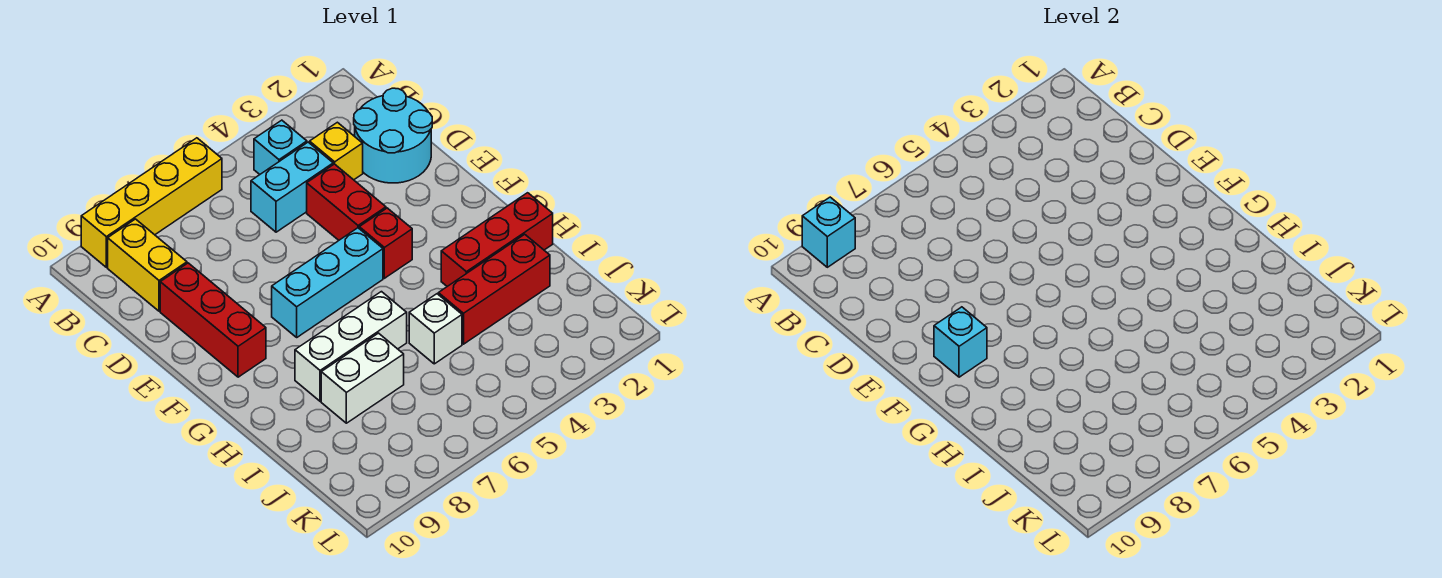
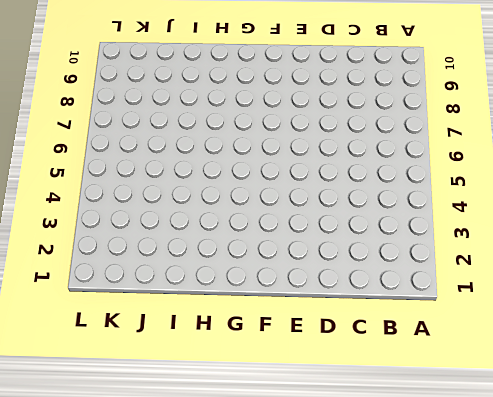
none -> yellow 1x4 brick [81,138,222,267]
none -> cyan 1x1 brick [254,120,307,174]
none -> yellow 1x2 brick [108,219,187,311]

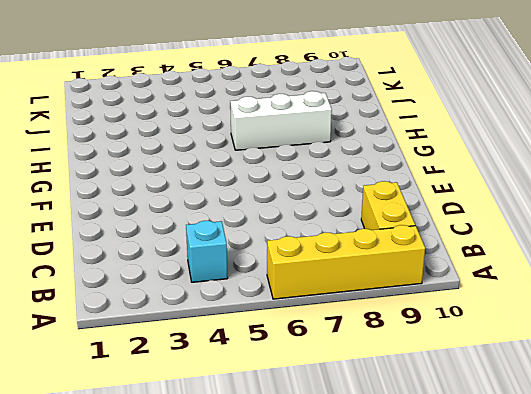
none -> cyan 2x2 round brick [354,88,432,183]
none -> yellow 1x1 brick [310,122,363,180]
none -> cyan 1x2 brick [251,142,333,232]

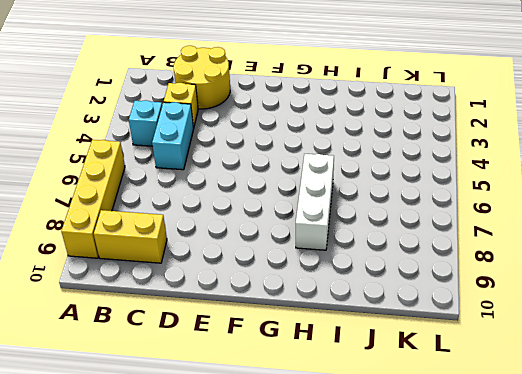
yellow 2x2 round brick [174,46,230,109] -> cyan 2x2 round brick [354,88,432,183]
none -> red 1x2 brick [307,164,386,240]
none -> red 1x3 brick [160,263,266,377]
none -> red 1x1 brick [359,208,412,278]

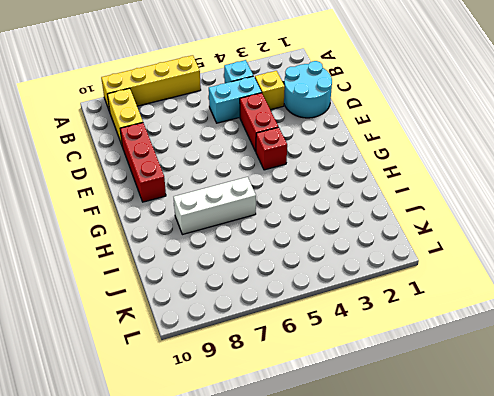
none -> cyan 1x3 brick [272,228,383,337]
none -> red 1x3 brick [441,193,553,286]
none -> red 1x3 brick [438,234,550,344]

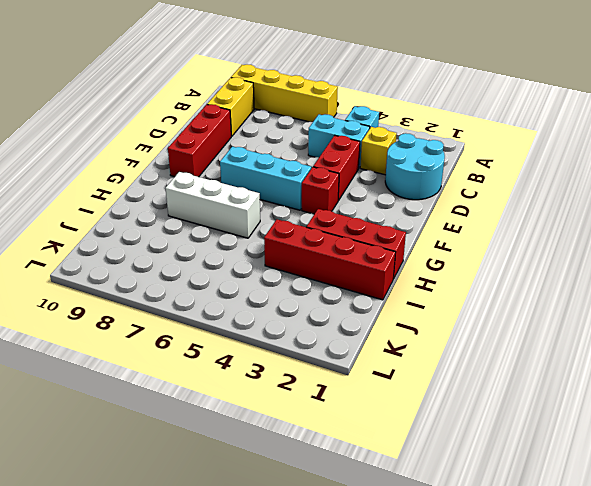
red 1x4 brick [264,220,396,300] -> red 1x3 brick [438,234,550,344]
none -> white 1x1 brick [409,294,462,364]
none -> white 1x2 brick [321,333,404,423]
none -> cyan 1x1 brick [802,197,855,267]

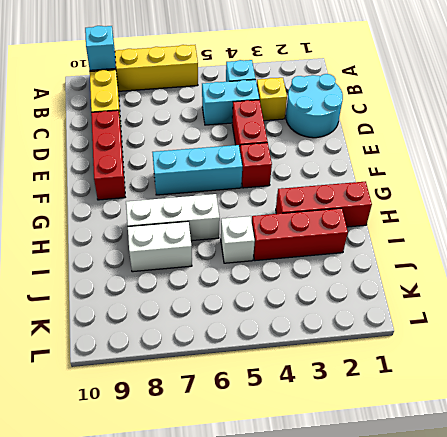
none -> cyan 1x1 brick [934,307,987,377]

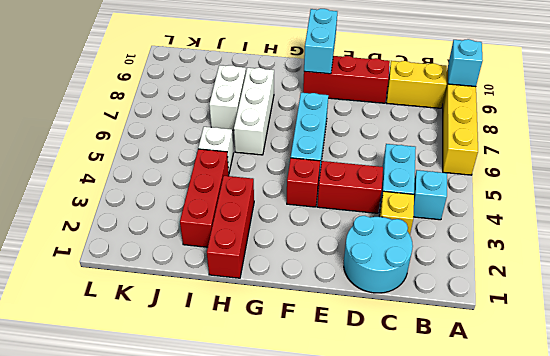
cyan 1x2 brick [304,9,337,74] -> cyan 1x1 brick [934,307,987,377]

